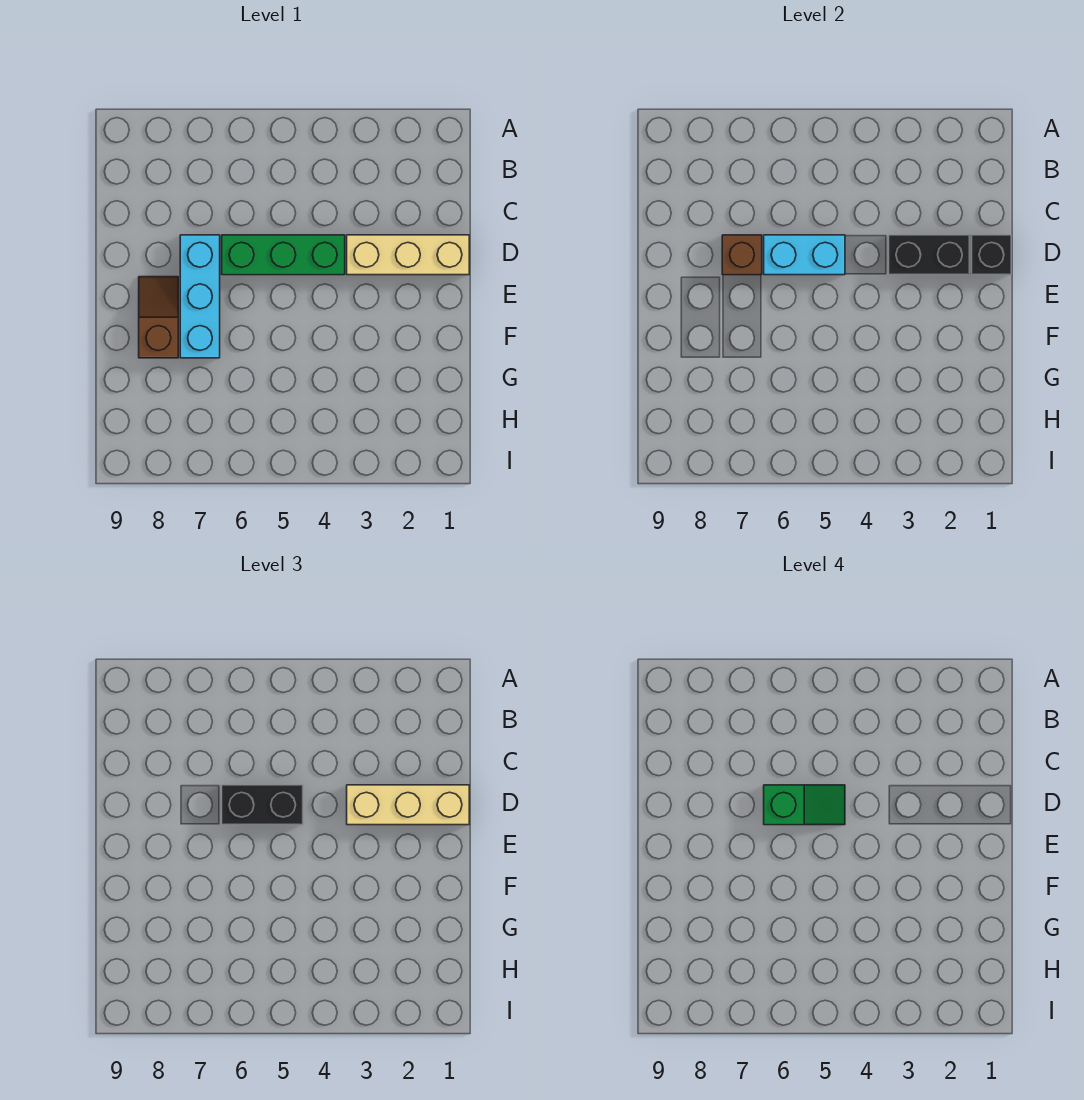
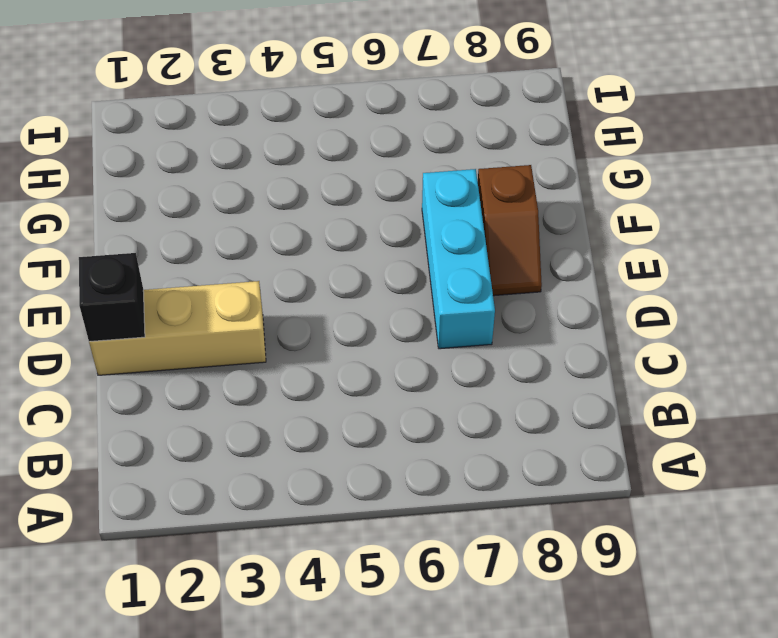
none -> green 1x3 brick [222,235,345,275]
none -> black 1x2 brick [889,235,970,275]

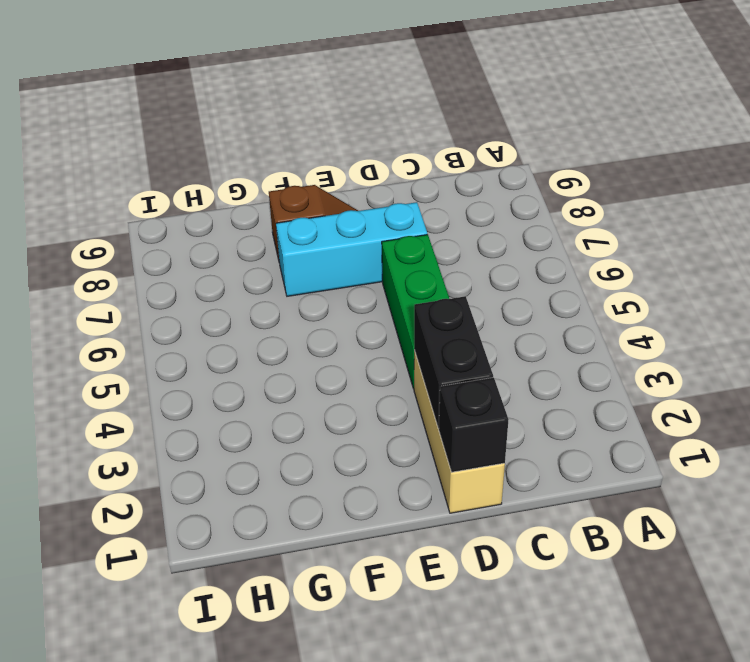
none -> cyan 1x2 brick [764,235,845,275]
none -> brown 1x1 brick [722,235,762,275]

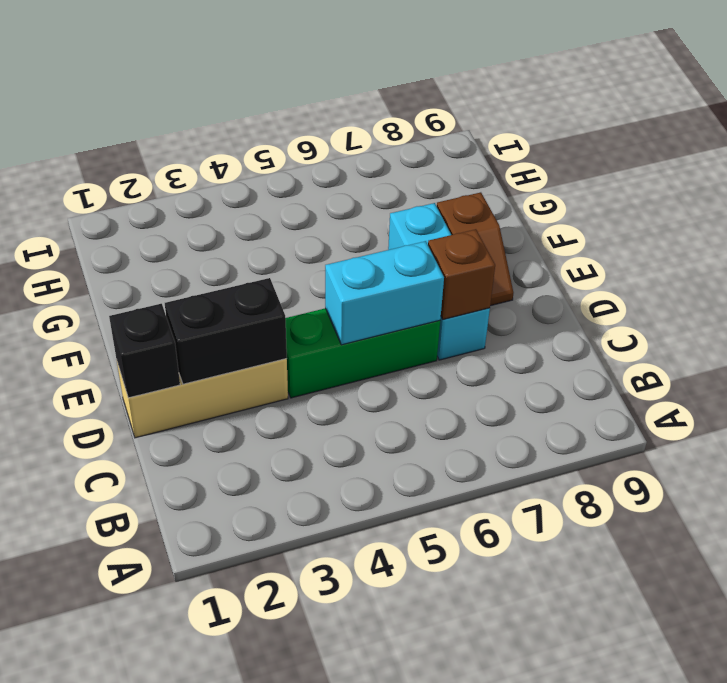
none -> tan 1x3 brick [347,785,469,825]
none -> black 1x2 brick [222,785,303,825]

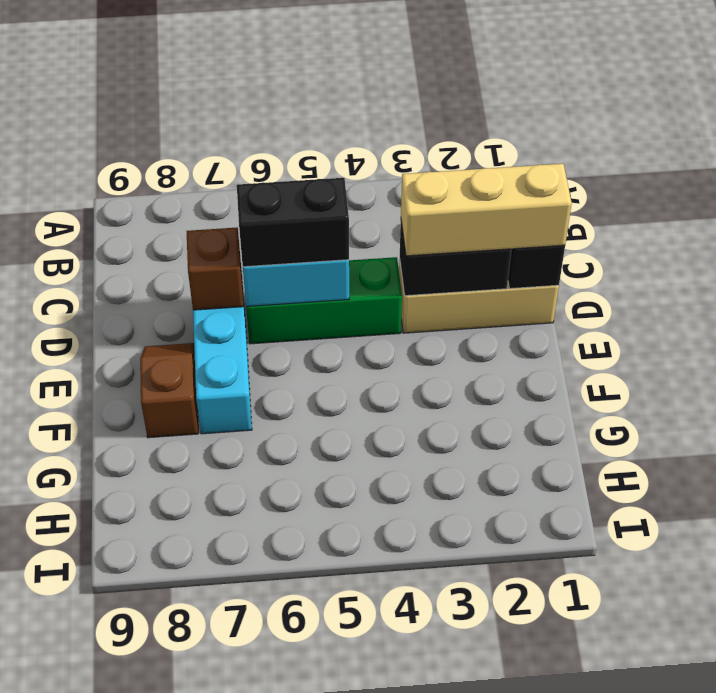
none -> green 1x2 slope [764,785,845,825]

